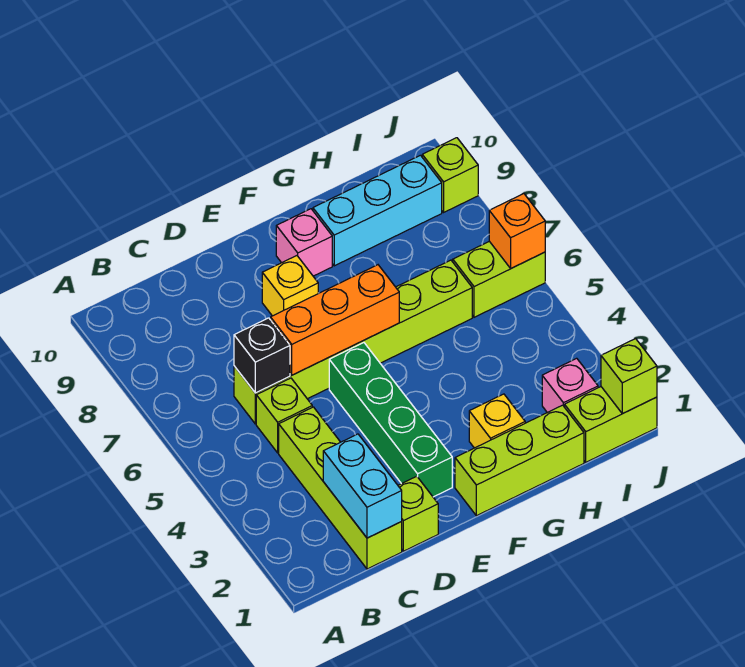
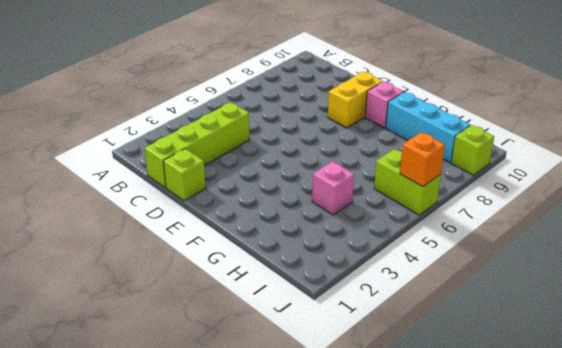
yellow 1x2 brick [328,72,383,128] -> yellow 1x1 brick [262,256,318,316]
pink 1x1 brick [312,162,354,215] -> pink 1x1 brick moved to [542,358,598,413]
none -> lime 1x1 brick [256,378,312,453]
none -> lime 1x6 brick [234,260,472,424]
none -> green 1x4 brick [329,343,452,497]

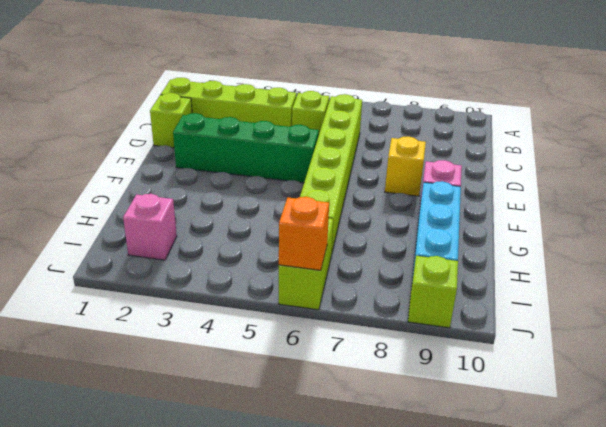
none -> lime 1x3 brick [455,405,584,516]
none -> yellow 1x1 brick [469,394,525,448]
none -> lime 1x2 brick [565,387,657,462]

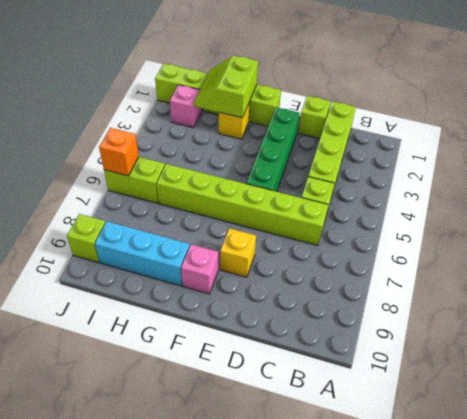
lime 2x2 slope [194,56,258,118] -> none
none -> cyan 1x2 brick [323,434,402,538]
none -> black 1x1 brick [234,318,290,393]
none -> orange 1x3 brick [271,265,399,375]

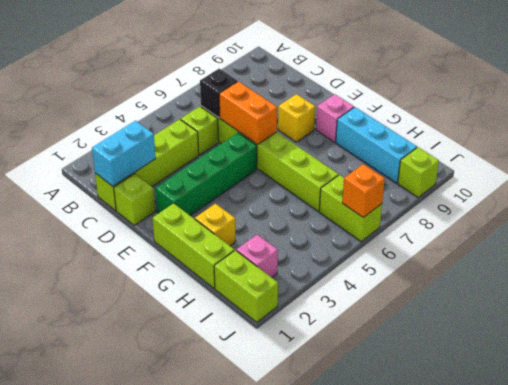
orange 1x2 brick [219,81,277,145] -> orange 1x3 brick [271,265,399,375]
none -> lime 1x1 brick [601,339,657,414]

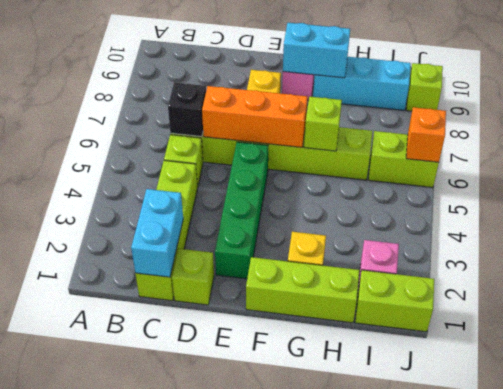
cyan 1x2 brick [283,23,350,78] -> none
lime 1x1 brick [304,96,342,151] -> lime 1x1 brick moved to [601,339,657,414]

